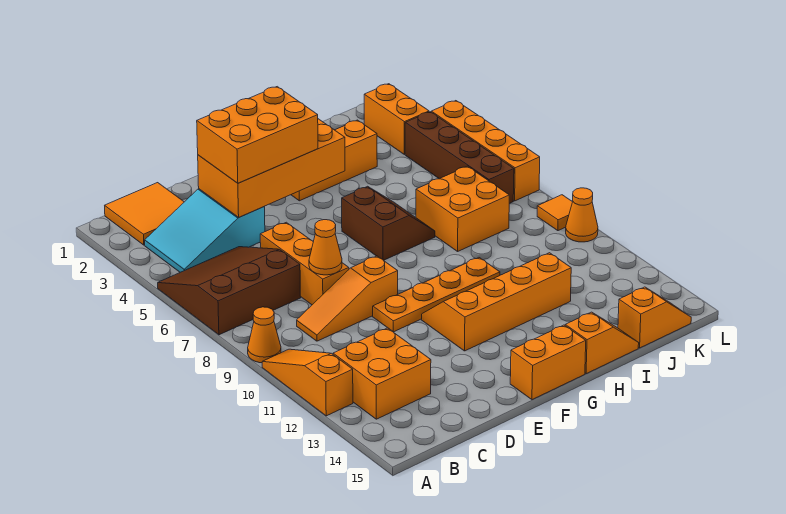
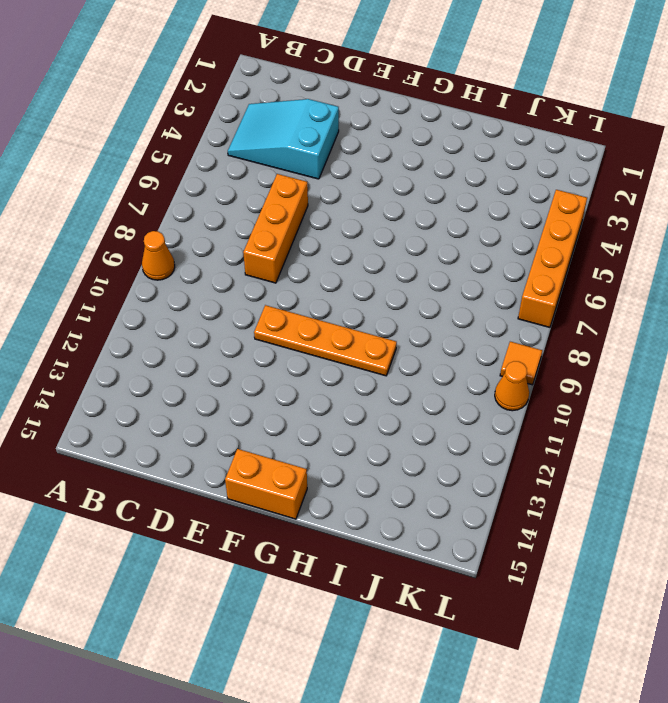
none -> brown 3x3 slope [158,247,301,335]
none -> orange 1x3 slope [262,349,353,416]
none -> orange 2x2 tile [105,183,184,245]

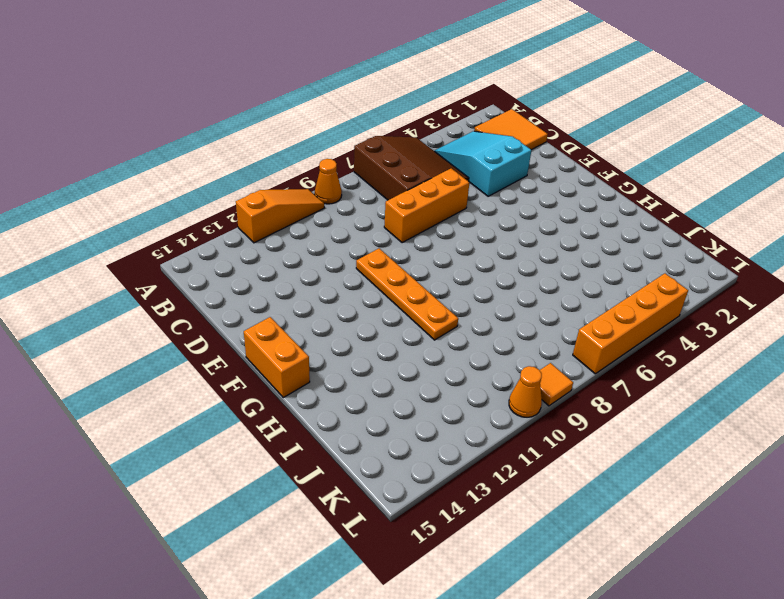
none -> orange 2x2 brick [333,328,431,419]
none -> orange 1x3 slope [297,256,398,341]
none -> orange 2x4 slope [422,253,571,351]

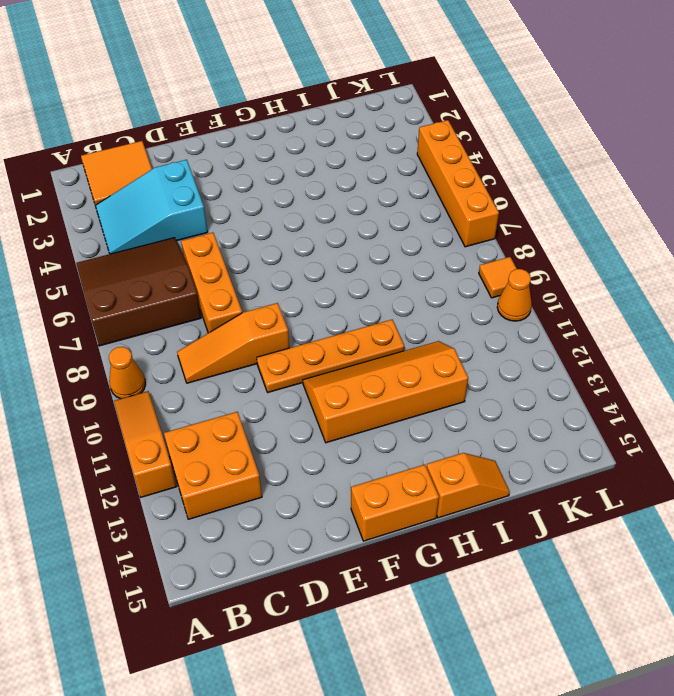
none -> orange 1x3 brick [291,120,377,201]
none -> brown 2x2 slope [342,186,435,260]
none -> orange 2x2 brick [416,166,509,251]

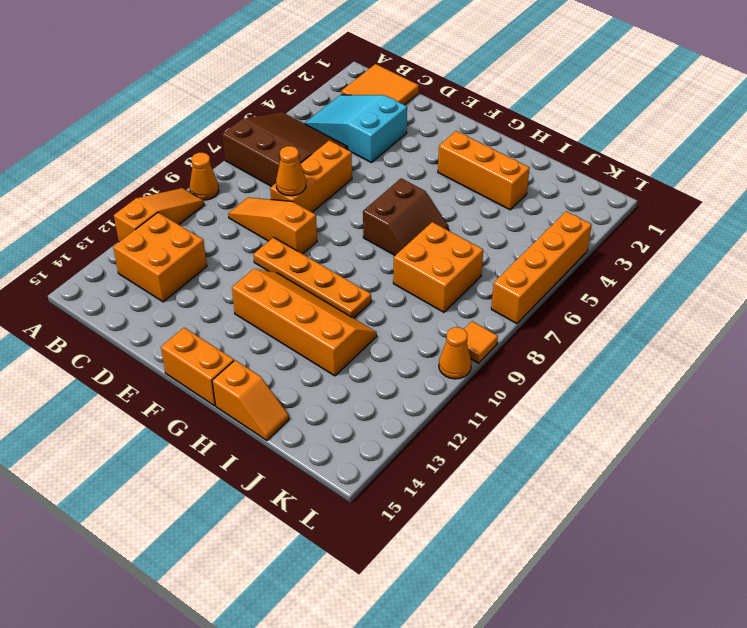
none -> orange 1x2 slope [618,287,691,348]
none -> orange 1x2 brick [364,84,429,155]
none -> brown 1x4 brick [405,112,514,204]

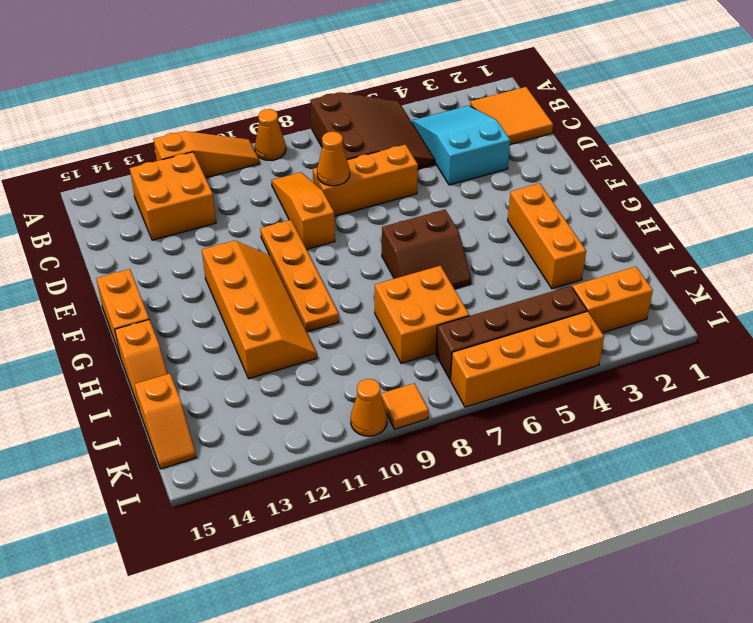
none -> orange 2x4 brick [198,119,345,217]
none -> orange 2x3 brick [197,87,318,183]

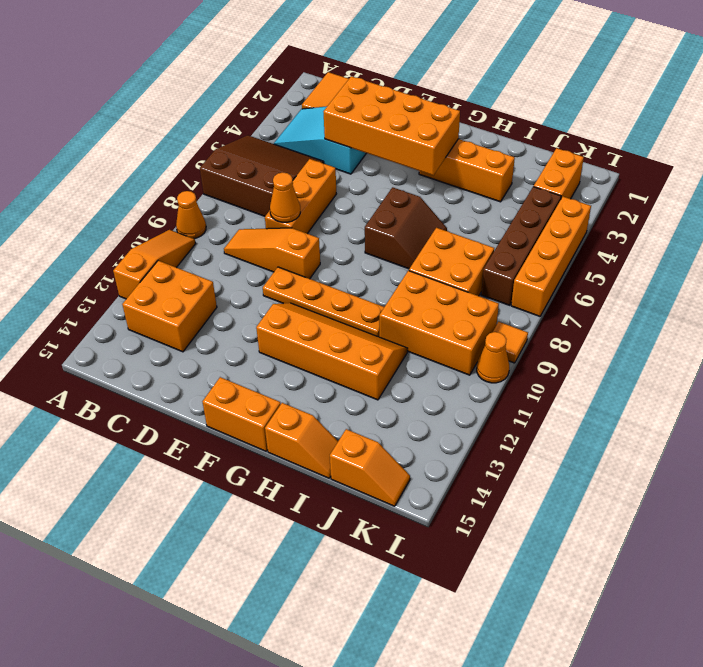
orange 2x3 brick [379,271,499,375] -> orange 2x3 brick moved to [197,87,318,183]

